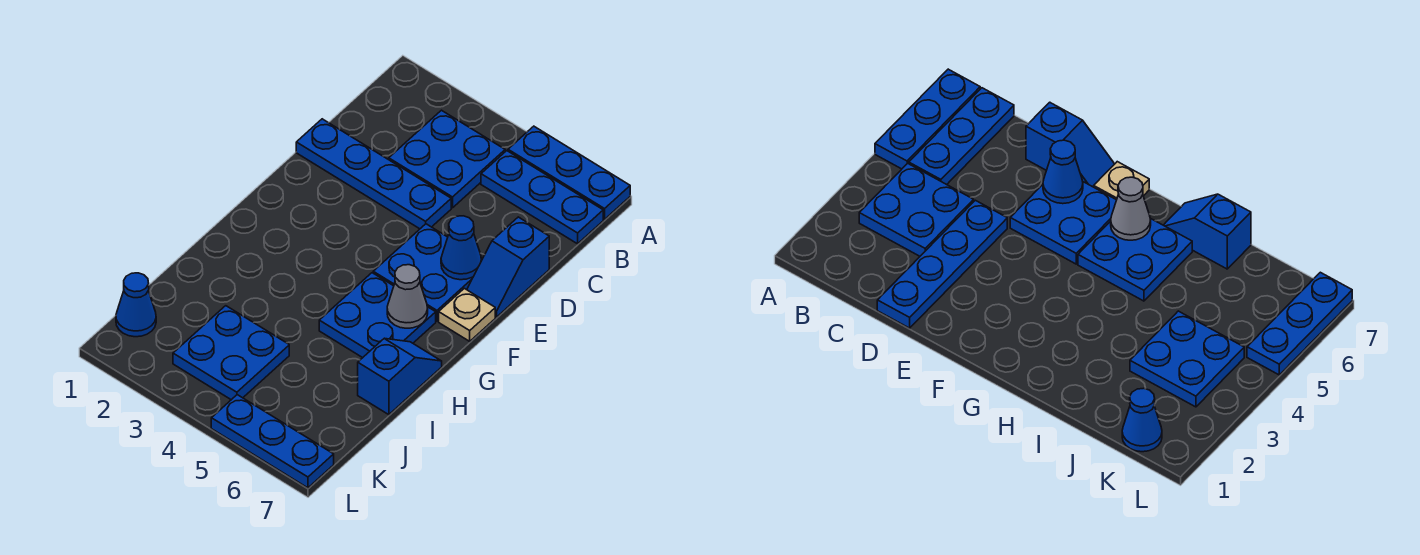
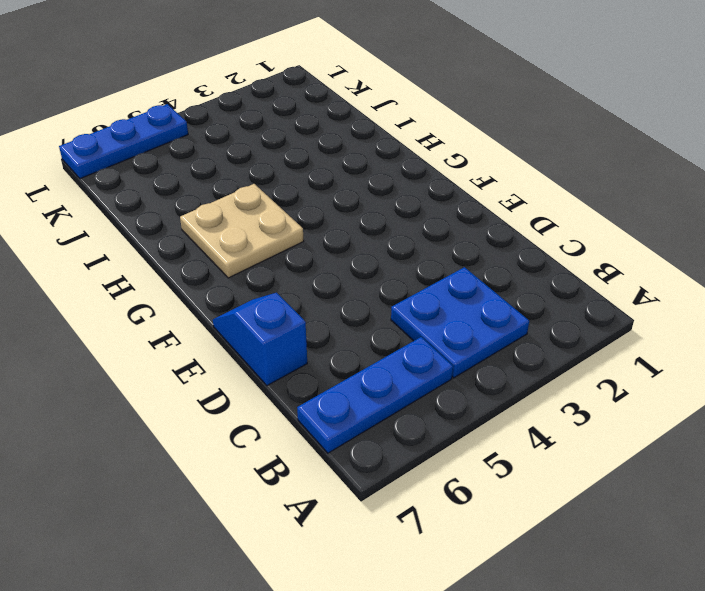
tan 2x2 plate [180,184,304,278] -> blue 2x2 plate [319,273,436,358]
none -> blue 1x3 plate [508,126,630,219]
none -> blue 1x4 plate [296,119,451,229]
none -> blue 2x2 plate [373,224,482,321]

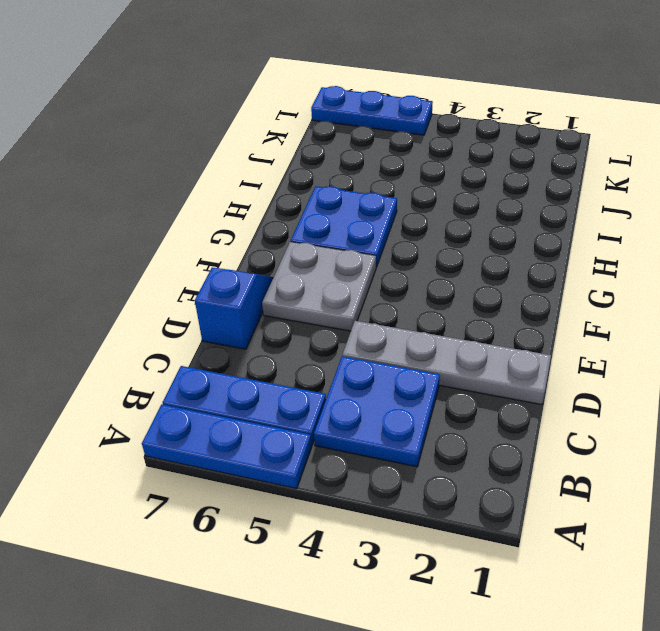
grey 1x4 plate [342,321,551,405] -> blue 1x4 plate [296,119,451,229]
grey 2x2 plate [262,242,376,331] -> blue 2x2 plate [373,224,482,321]
none -> tan 1x1 plate [439,288,495,341]
none -> blue 1x2 slope [358,338,442,415]
none -> blue 2x2 plate [173,306,289,400]

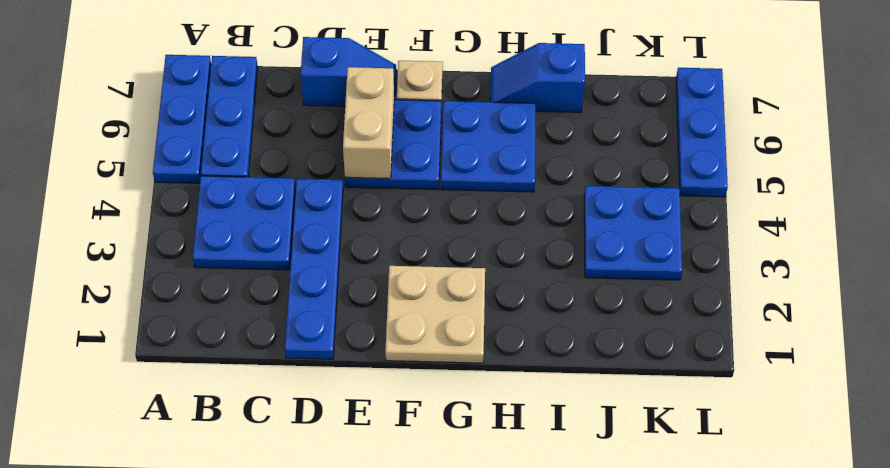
tan 1x2 brick [343,67,395,179] -> blue 1x1 cone [441,216,481,280]
tan 2x2 plate [385,266,485,363] -> none
none -> blue 1x1 cone [116,273,156,337]
none -> grey 1x1 cone [387,265,428,328]

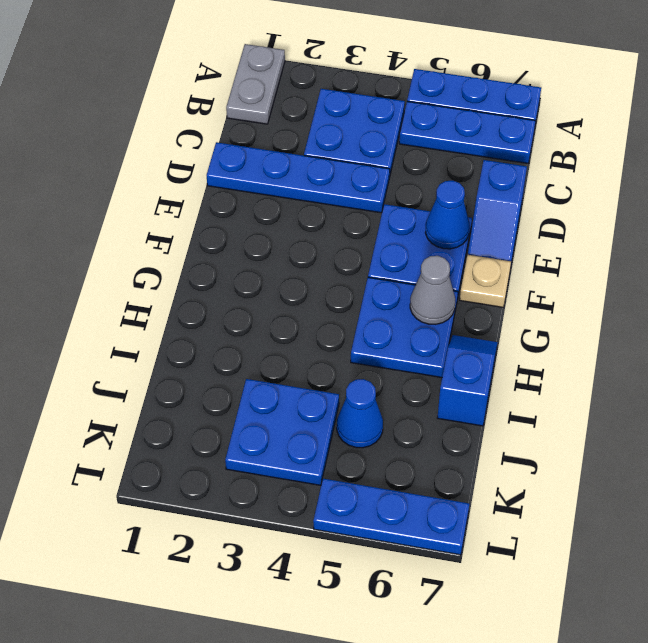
grey 1x2 plate [226,44,285,124] -> none
blue 1x1 cone [337,379,383,448] -> blue 1x1 cone moved to [116,273,156,337]

